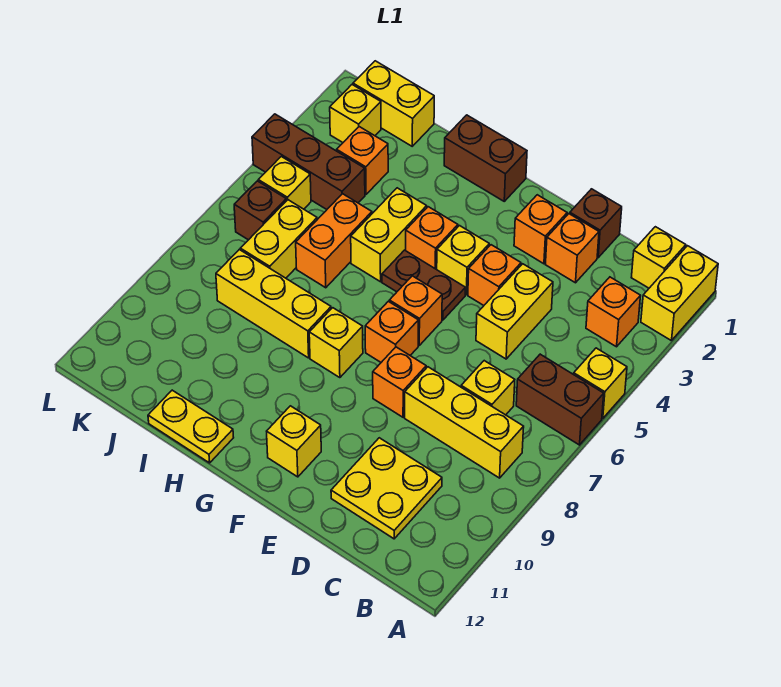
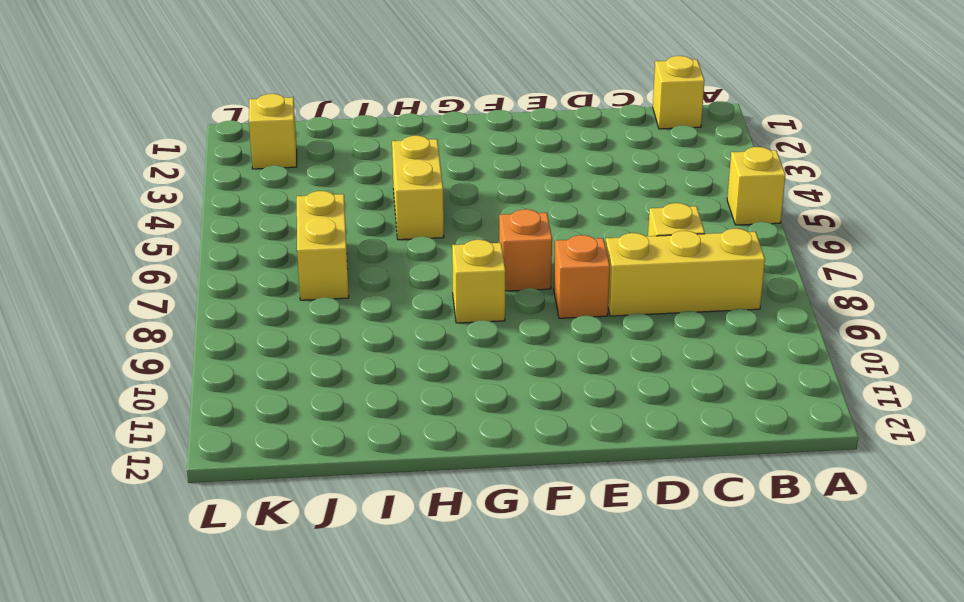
none -> yellow 1x2 brick [641,246,718,341]
none -> brown 1x2 brick [516,354,604,445]
none -> orange 1x1 brick [586,277,640,347]
none -> yellow 2x2 plate [331,438,442,539]

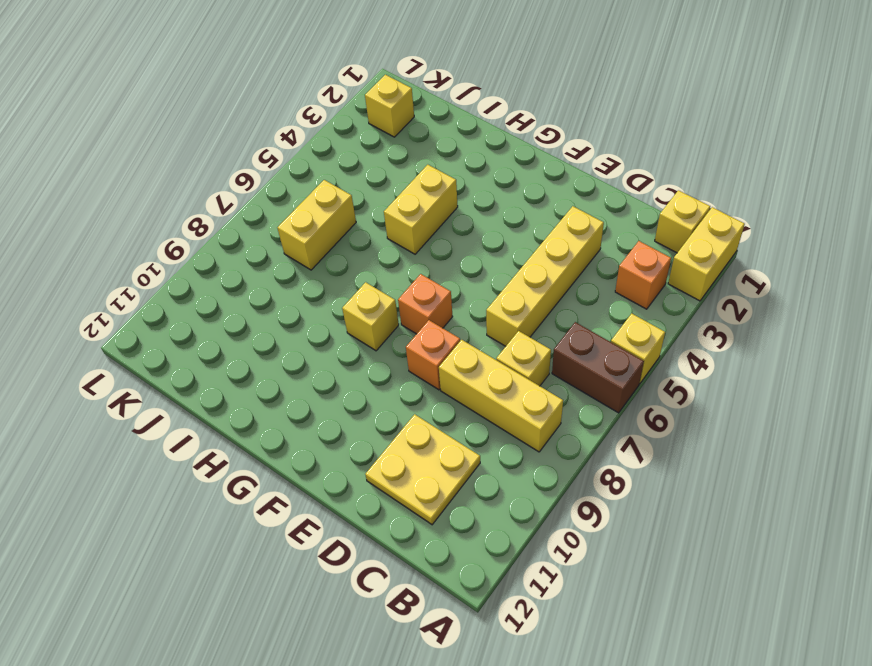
yellow 1x4 brick [486,206,604,346] -> yellow 1x2 brick [476,264,553,359]
none -> brown 1x1 brick [570,189,622,258]
none -> orange 1x1 brick [545,214,599,283]
none -> orange 1x1 brick [514,195,567,264]
none -> orange 1x1 brick [468,245,521,305]

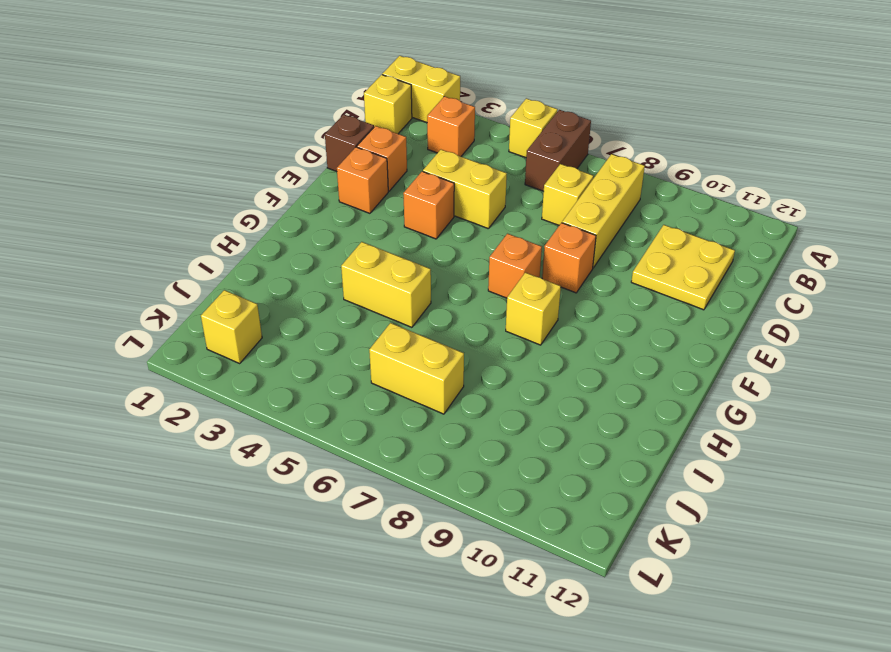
none -> yellow 1x1 brick [437,226,489,295]
none -> brown 1x2 plate [382,250,465,320]
none -> orange 1x1 brick [389,276,442,345]
none -> yellow 1x1 brick [267,406,321,477]

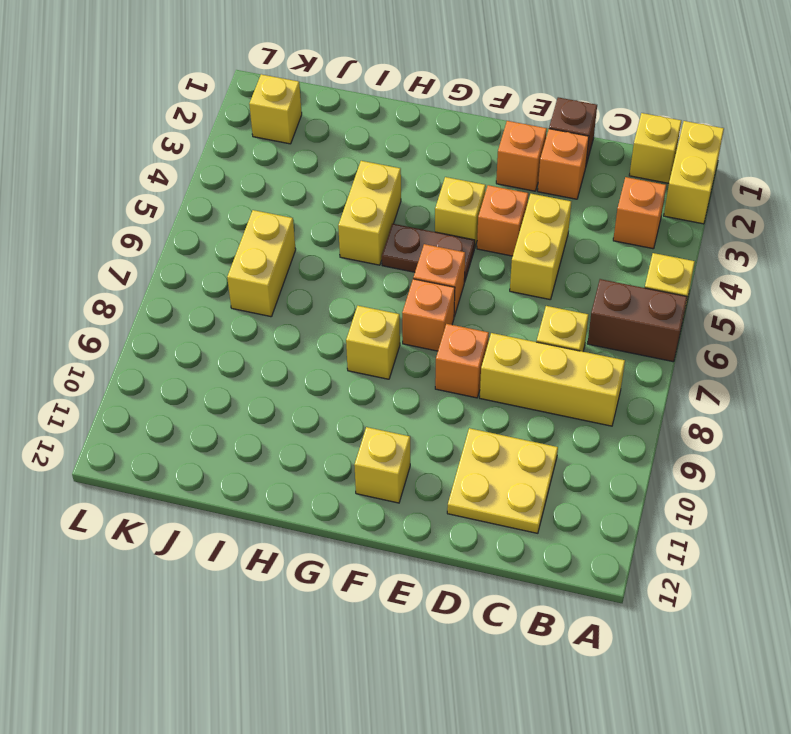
none -> brown 1x2 brick [444,115,527,201]
none -> orange 1x1 brick [406,207,458,269]
none -> yellow 1x3 brick [216,250,331,358]
none -> yellow 1x2 plate [148,390,234,463]

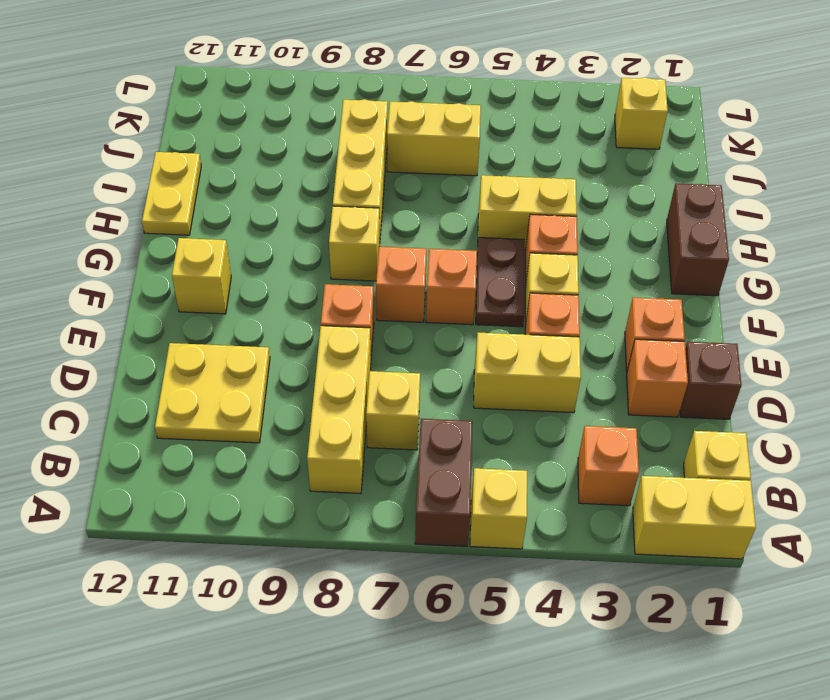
none -> orange 1x2 brick [296,194,372,288]
none -> yellow 1x2 brick [353,61,434,146]
none -> orange 1x1 brick [337,127,388,195]
none -> brown 1x3 brick [252,114,365,209]

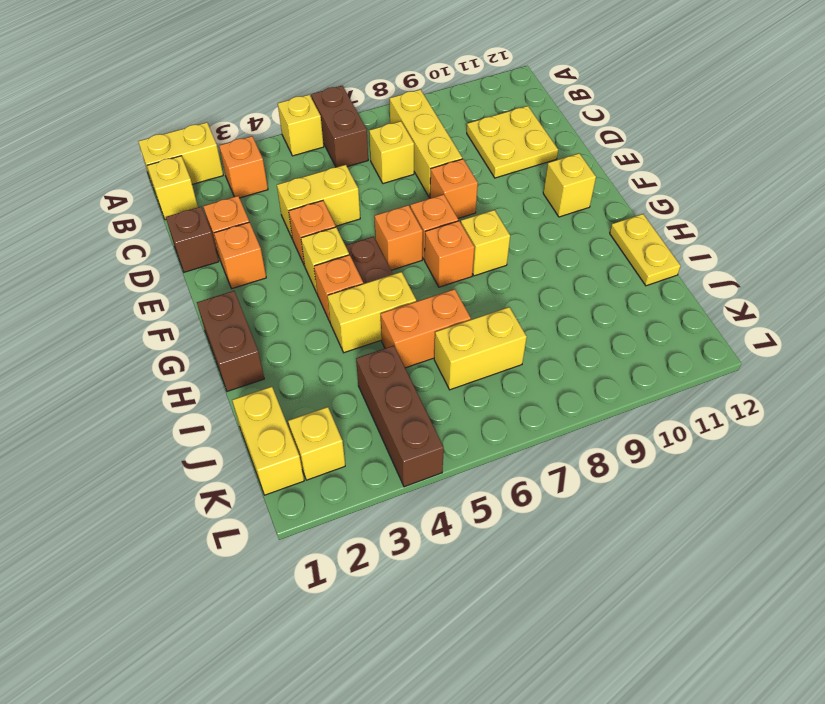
orange 1x1 brick [425,221,474,287] -> orange 1x1 brick moved to [337,127,388,195]
none -> yellow 1x3 brick [216,250,331,358]
none -> yellow 1x1 brick [258,156,311,209]
none -> brown 1x1 brick [234,181,286,240]

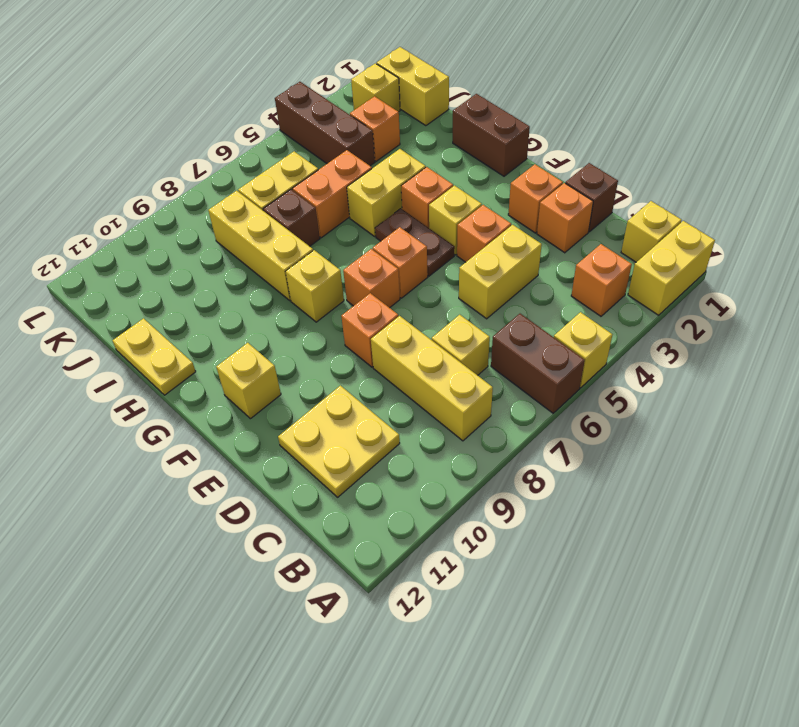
brown 1x1 brick [263,190,320,246] -> brown 1x1 brick moved to [234,181,286,240]
none -> yellow 1x1 brick [258,156,311,209]

